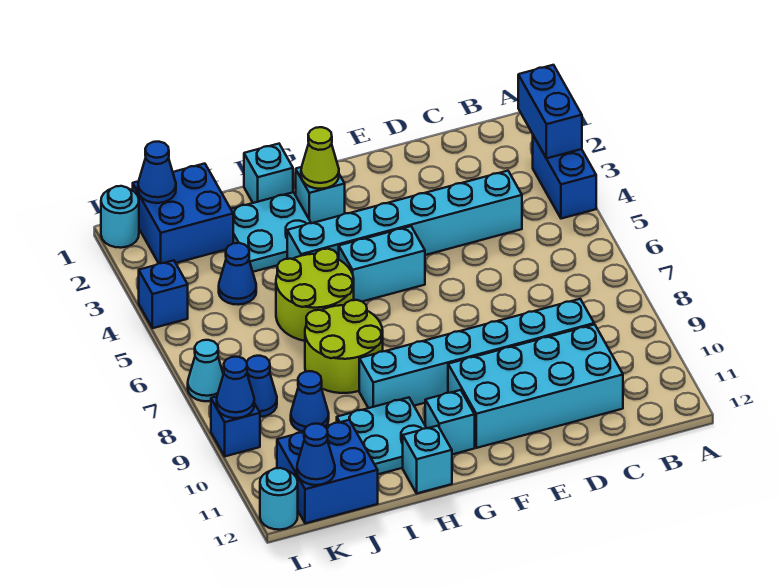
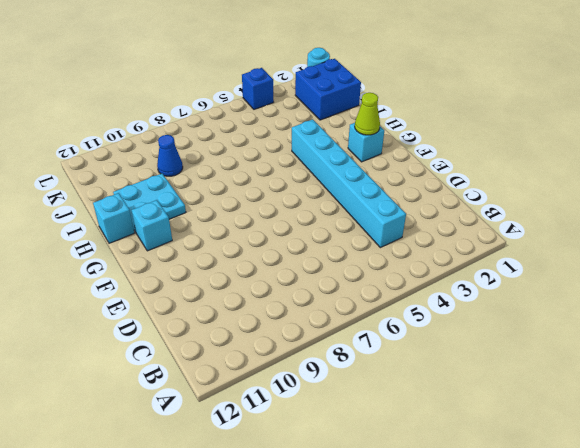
none -> blue 1x2 brick [533,136,596,219]
none -> cyan 1x6 brick [359,299,594,408]
none -> cyan 2x4 brick [448,324,623,448]

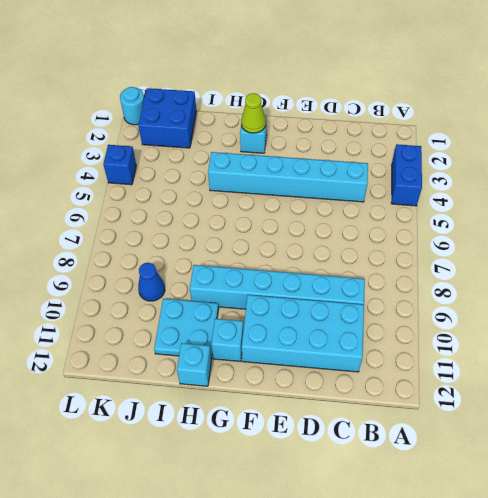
none -> cyan 1x2 brick [339,226,425,302]
none -> cyan 1x1 brick [244,144,293,203]
none -> cyan 2x2 plate [231,192,311,272]

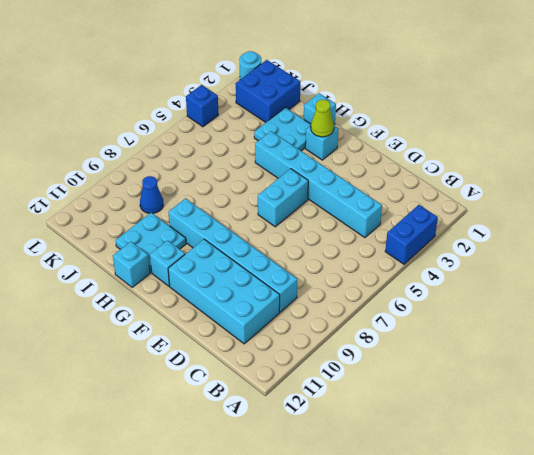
cyan 1x2 brick [258,169,308,227] -> cyan 1x2 brick turned to [339,226,425,302]
none -> lime 2x2 round brick [276,249,354,341]
none -> lime 2x2 round brick [305,300,383,393]
none -> blue 1x1 cone [219,243,256,305]

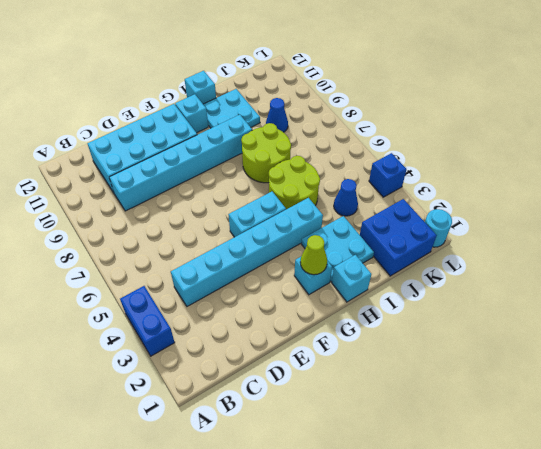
none -> blue 2x2 brick [277,420,378,523]
none -> blue 1x1 cone [247,356,277,417]
none -> cyan 1x1 cone [188,340,223,401]

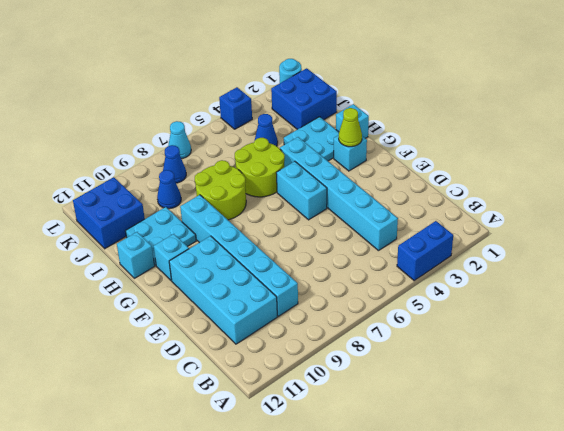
none -> blue 1x1 brick [211,396,260,456]
none -> cyan 1x1 round brick [260,468,298,530]
none -> blue 1x2 brick [518,65,582,158]

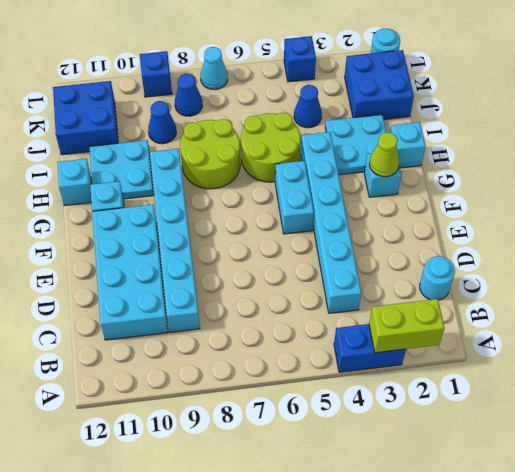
lime 1x2 brick [369,299,444,353] -> blue 1x2 brick [518,65,582,158]
cyan 1x1 round brick [420,256,455,300] -> cyan 1x1 round brick moved to [260,468,298,530]
none -> blue 1x1 cone [138,142,176,203]
none -> blue 1x1 cone [297,424,335,485]
none -> blue 1x1 cone [217,357,254,418]

